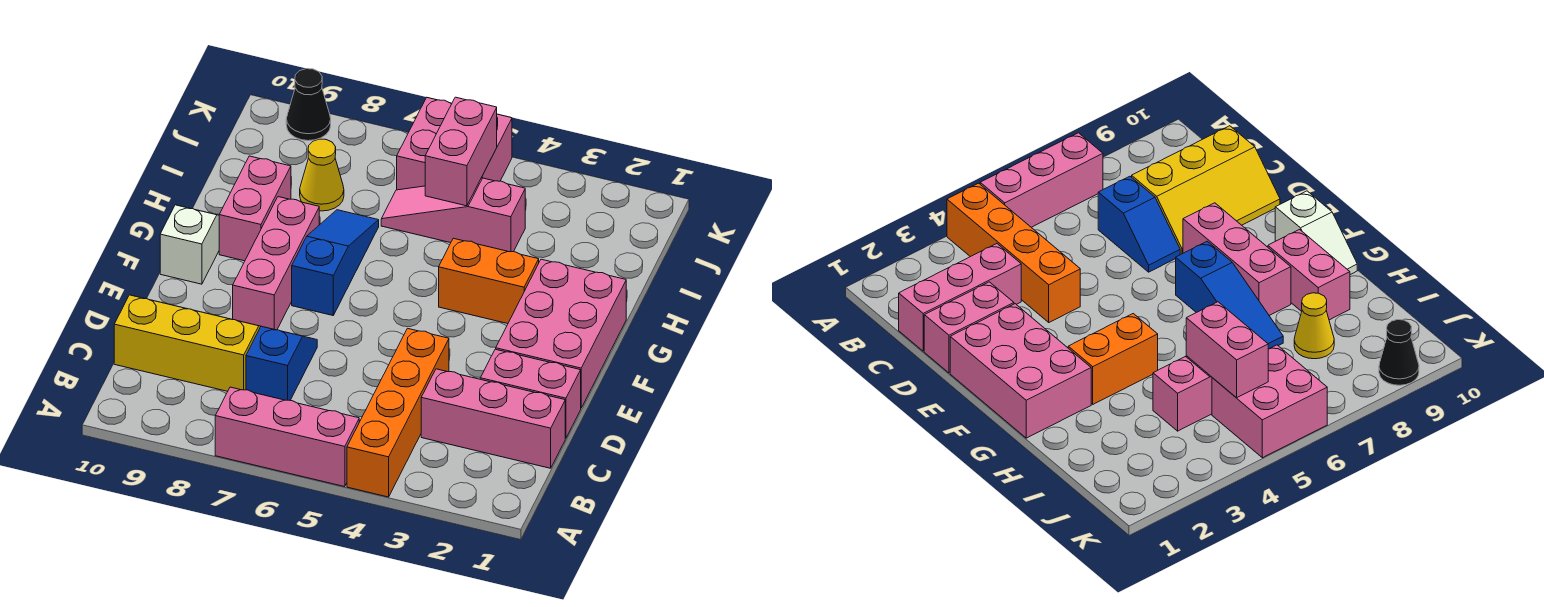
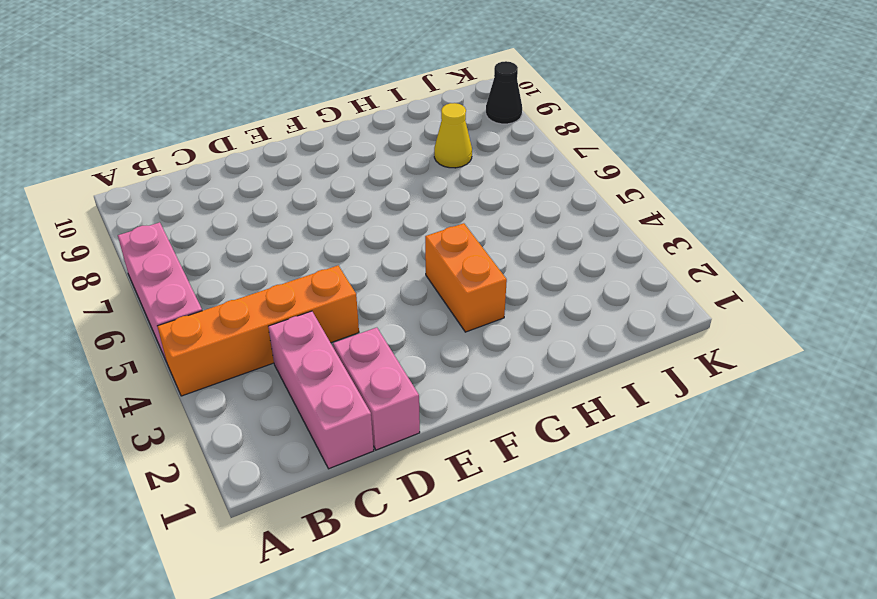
none -> blue 1x2 slope [246,326,317,400]
none -> yellow 2x3 slope [114,295,261,391]
none -> pink 2x3 brick [496,259,626,408]

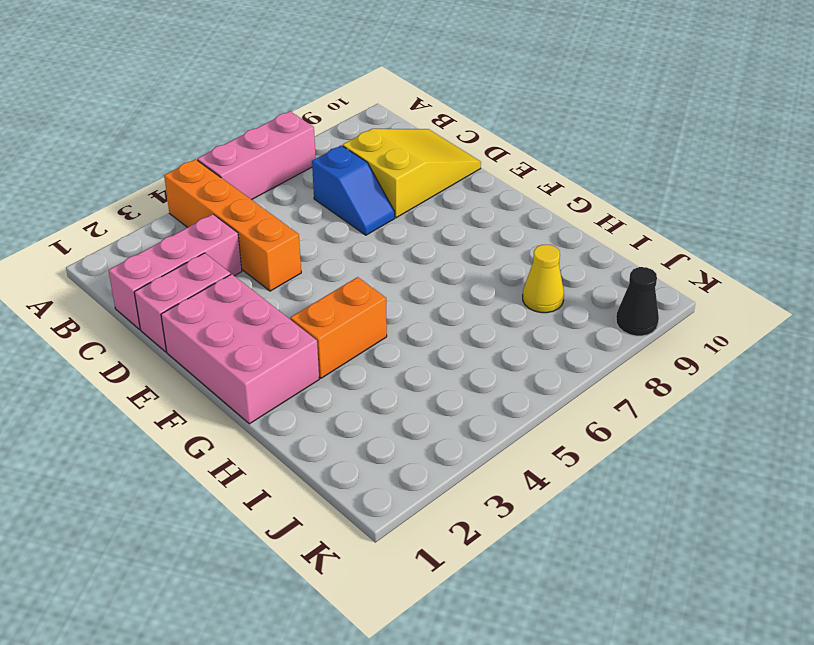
yellow 2x3 slope [343,129,481,218] -> yellow 2x3 slope turned to [114,295,261,391]
none -> pink 1x3 brick [233,197,319,330]
none -> blue 1x3 slope [292,210,379,315]
none -> white 1x2 slope [160,205,219,284]

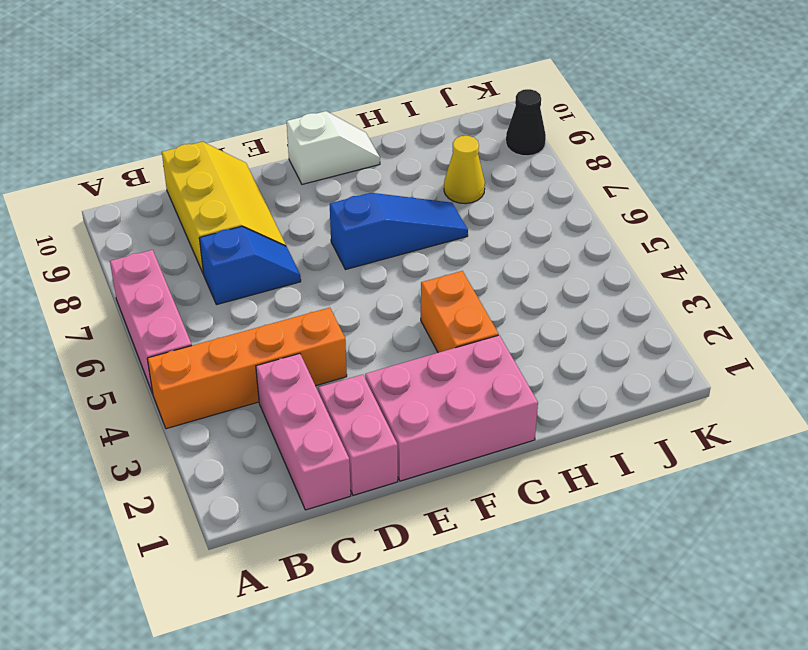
none -> pink 1x3 brick [233,197,319,330]
none -> pink 1x2 brick [219,156,291,261]
none -> pink 1x3 slope [381,178,525,252]

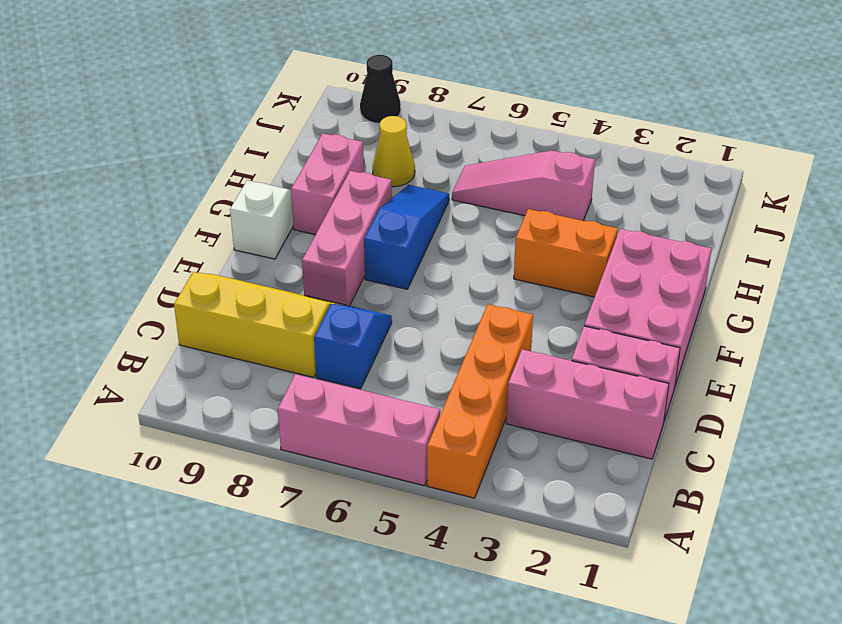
none -> pink 2x2 brick [397,98,512,190]
none -> pink 1x2 brick [425,97,497,206]

